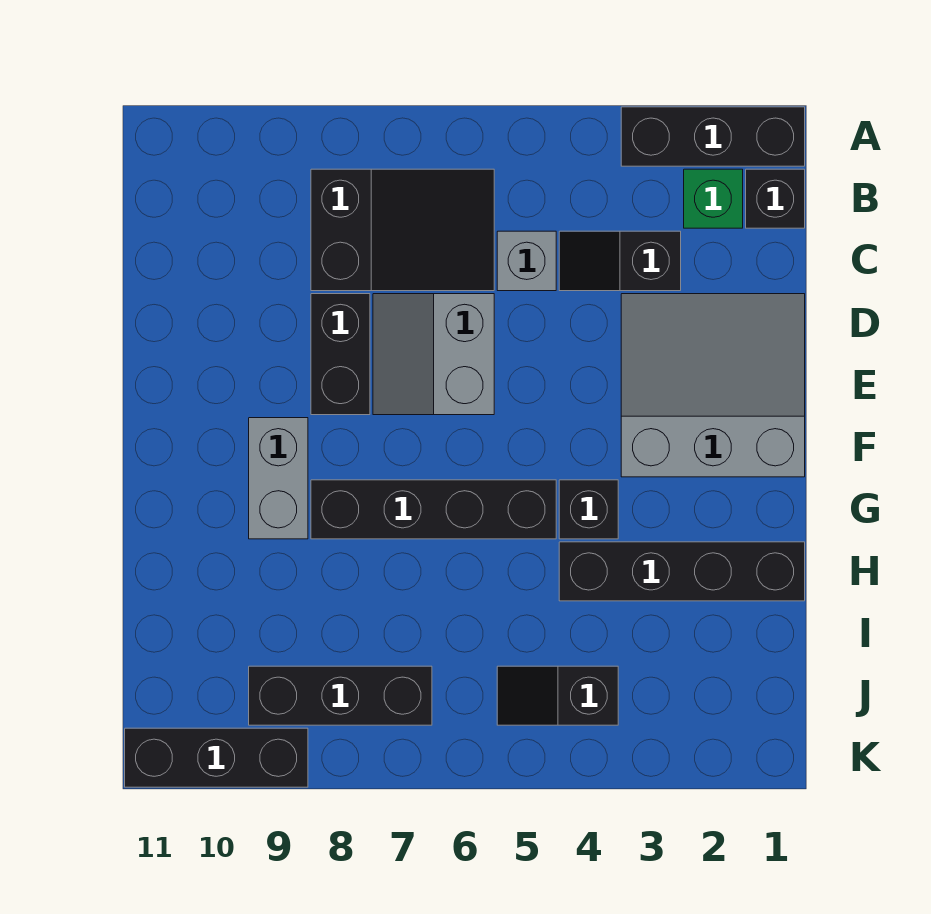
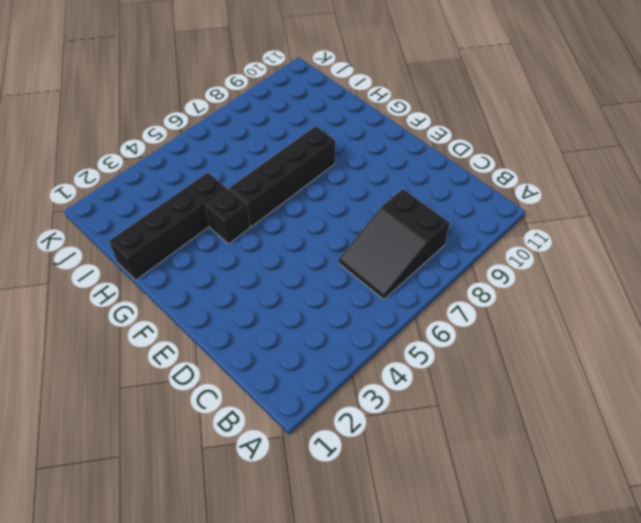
none -> black 1x3 brick [621,107,805,166]
none -> black 1x1 brick [746,169,805,228]
none -> green 1x1 brick [684,169,743,228]

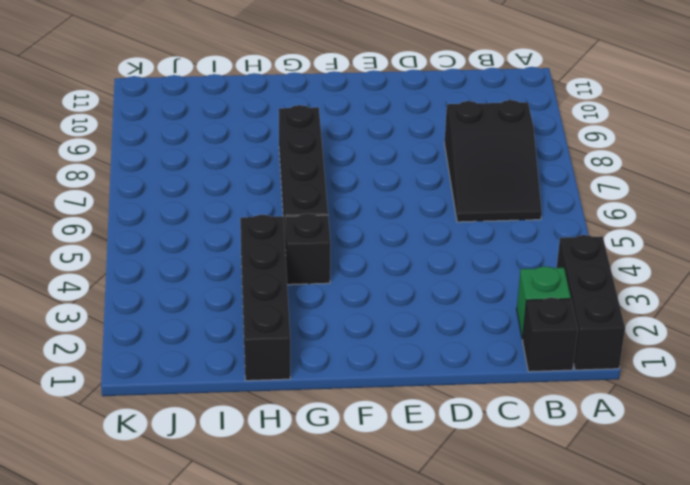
none -> black 1x2 slope [559,231,681,291]
none -> grey 1x1 brick [497,231,556,291]
none -> grey 3x3 slope [621,294,805,477]

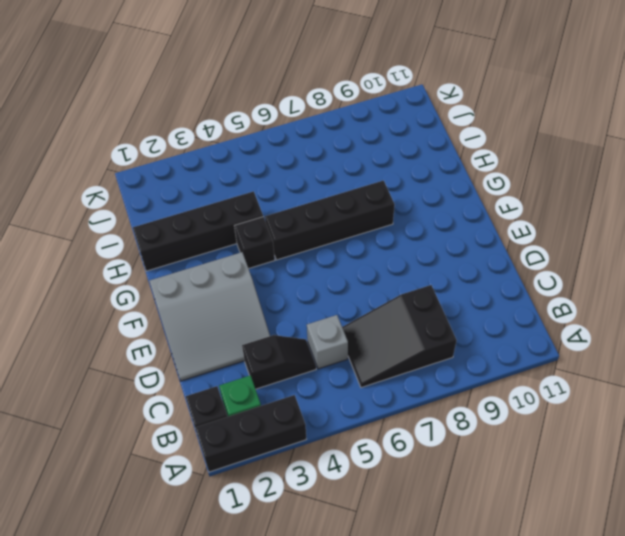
none -> grey 2x2 slope [373,294,494,415]
none -> black 1x2 brick [311,294,370,415]
none -> grey 1x2 brick [249,418,308,539]

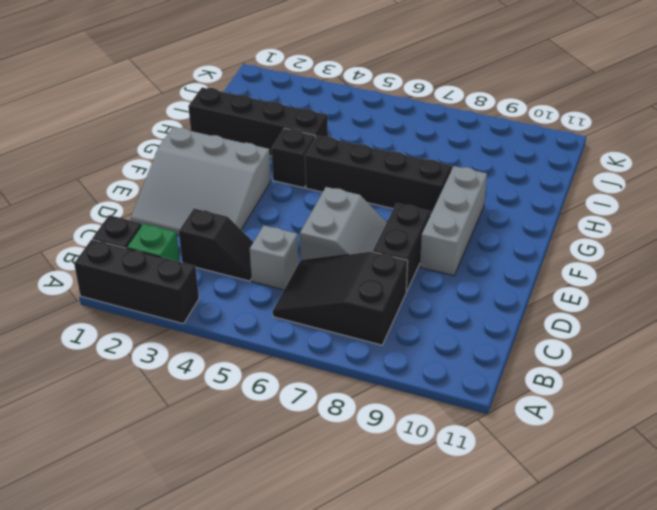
grey 1x3 brick [420,166,487,276] -> grey 1x2 brick [249,418,308,539]
none -> black 1x2 slope [497,666,618,725]
none -> black 1x3 brick [249,666,432,725]
none -> black 1x3 brick [125,728,308,787]

